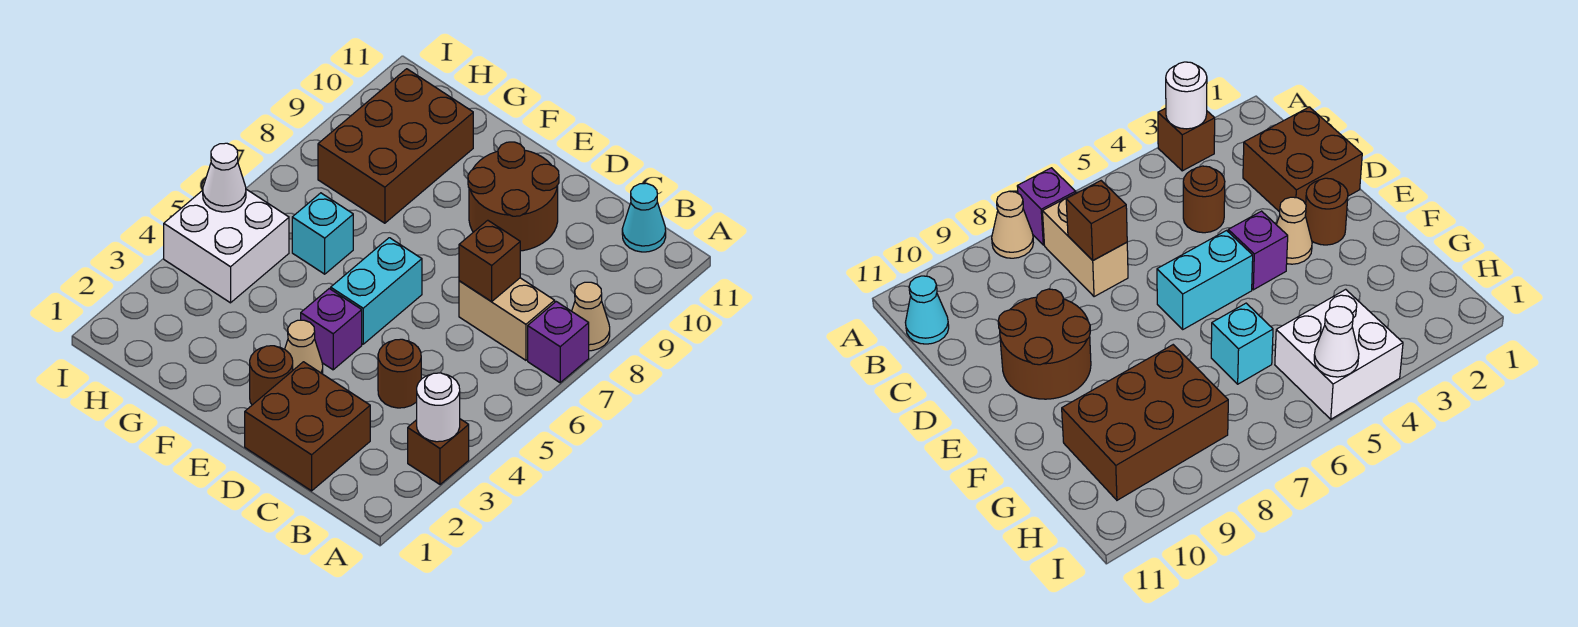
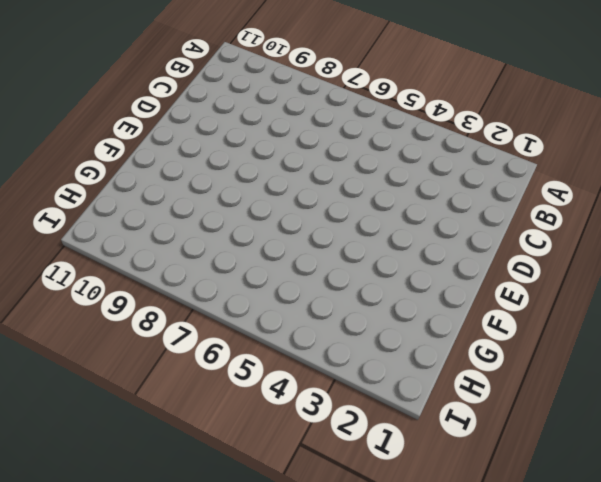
none -> brown 1x1 brick [408,419,469,485]
none -> purple 1x1 brick [528,302,589,383]
none -> tan 1x1 cone [572,282,610,351]

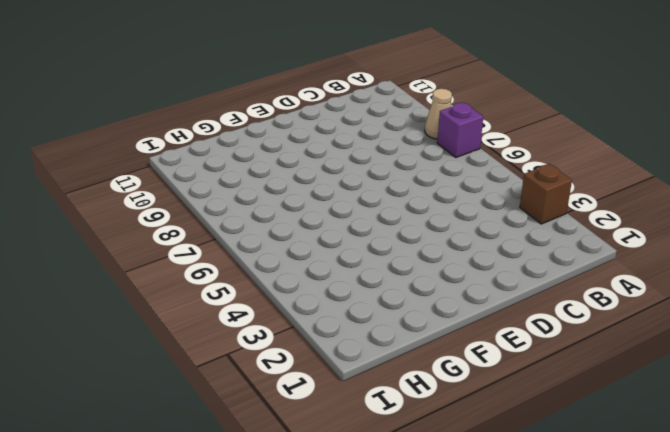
none -> tan 1x2 brick [459,278,555,360]
none -> cyan 1x1 cone [622,183,666,252]
none -> brown 2x2 brick [245,362,370,491]

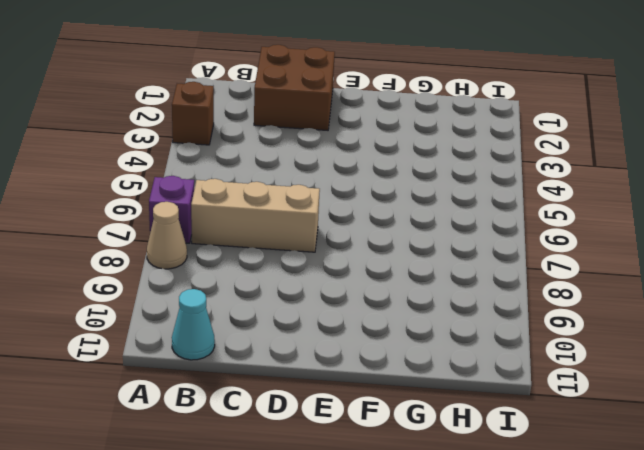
tan 1x3 brick [191,179,320,252] -> tan 1x2 brick [459,278,555,360]
none -> brown 1x1 round brick [378,339,421,408]
none -> brown 2x2 round brick [468,142,559,251]
none -> brown 1x1 round brick [250,346,293,405]

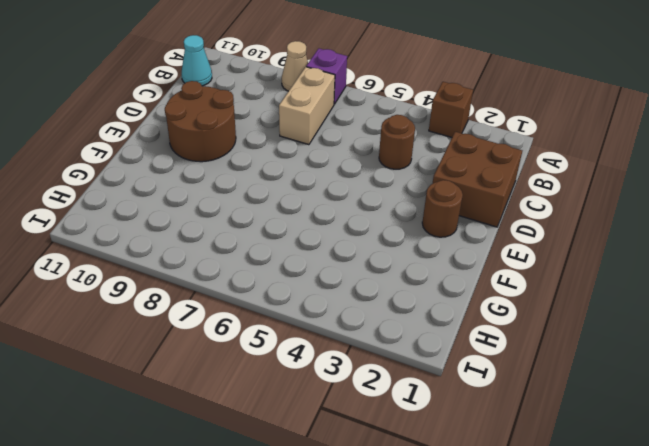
none -> tan 1x1 cone [285,320,323,374]
none -> purple 1x1 brick [301,289,362,370]
none -> cyan 1x2 brick [331,238,422,344]

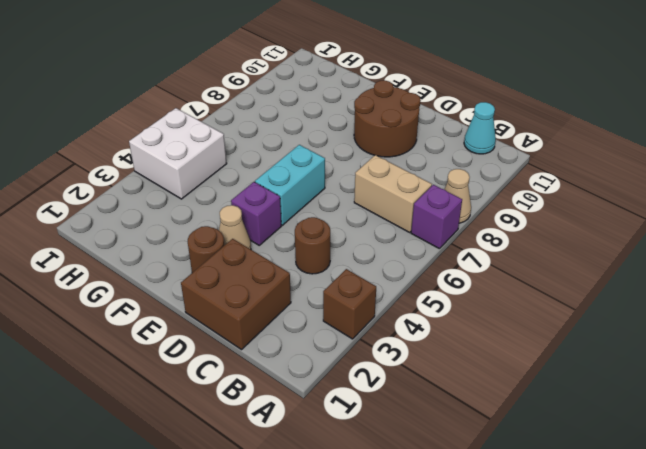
none -> cyan 1x1 brick [292,193,353,274]
none -> brown 2x3 brick [318,69,473,223]
none -> white 1x1 round brick [417,373,460,442]

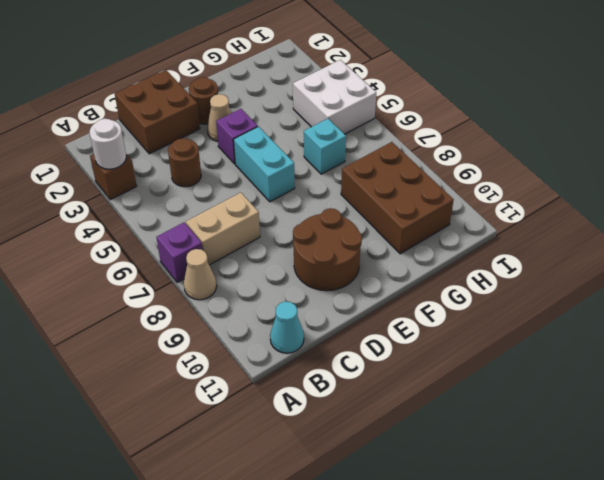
none -> brown 1x1 brick [459,220,520,302]
none -> white 1x1 cone [203,143,246,212]

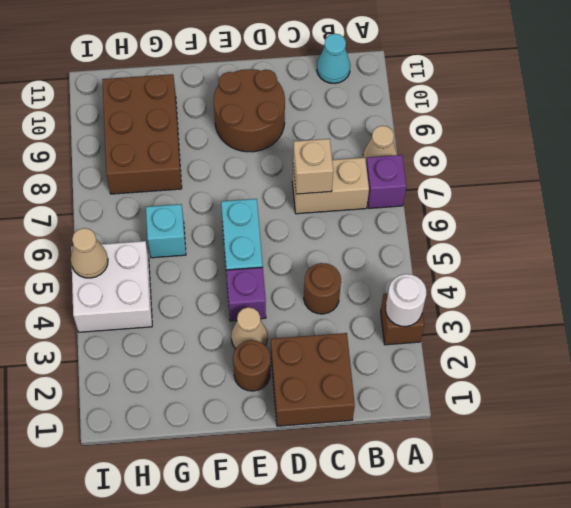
tan 1x1 brick [293,139,333,194] -> brown 1x1 brick [459,220,520,302]
tan 1x1 cone [71,228,108,278] -> white 1x1 cone [203,143,246,212]

